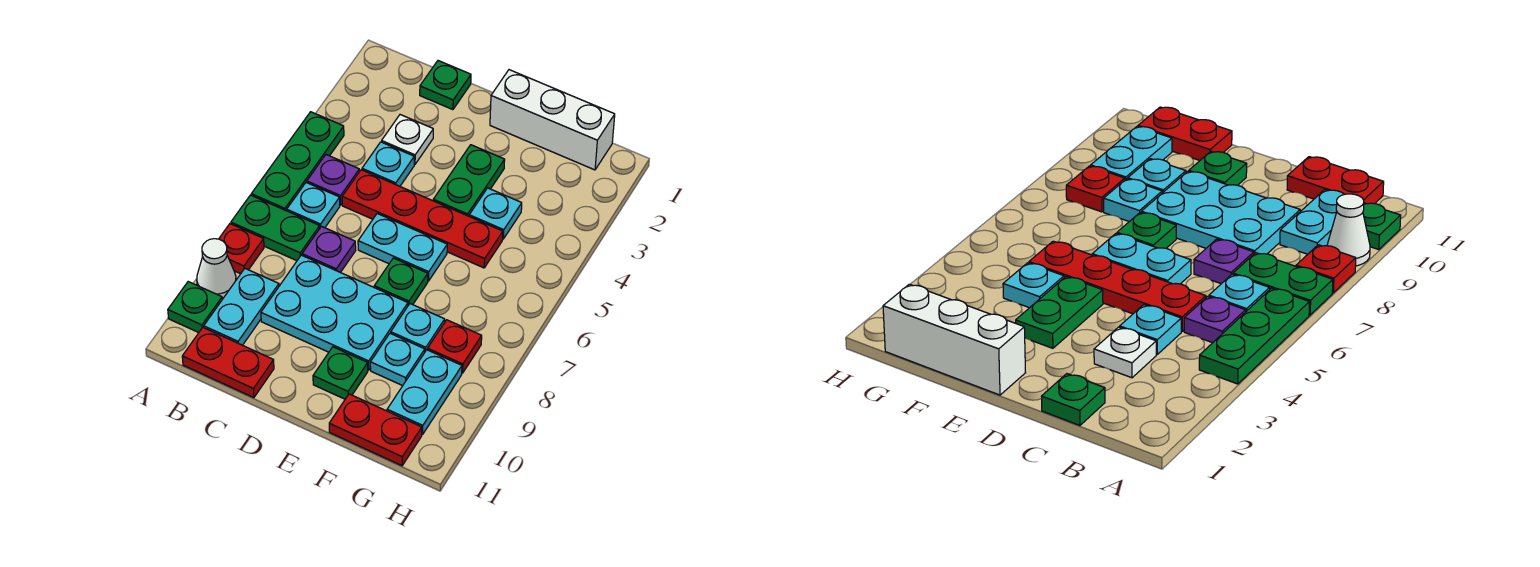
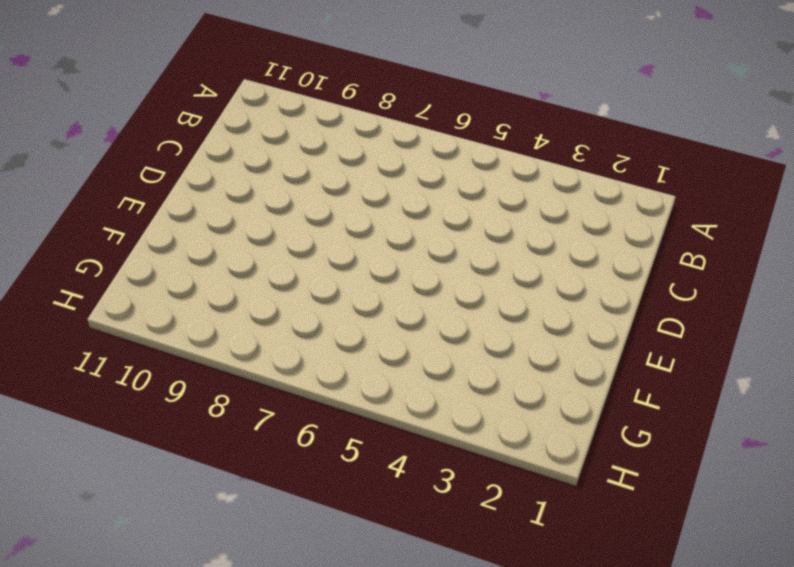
none -> green 1x3 plate [251,112,344,211]
none -> green 1x2 plate [231,195,320,261]
none -> red 1x1 plate [219,224,264,274]

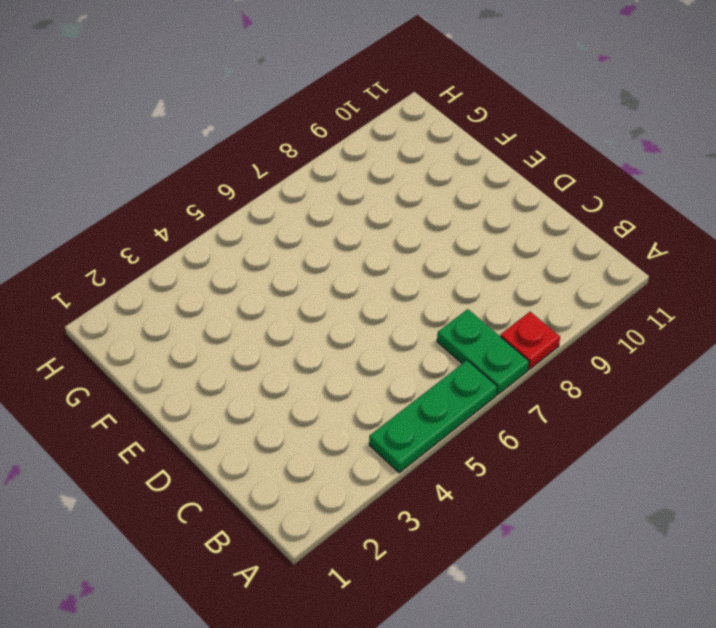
none -> white 1x1 cone [197,239,236,298]
none -> green 1x1 plate [168,282,222,333]
none -> purple 1x1 plate [307,155,359,205]

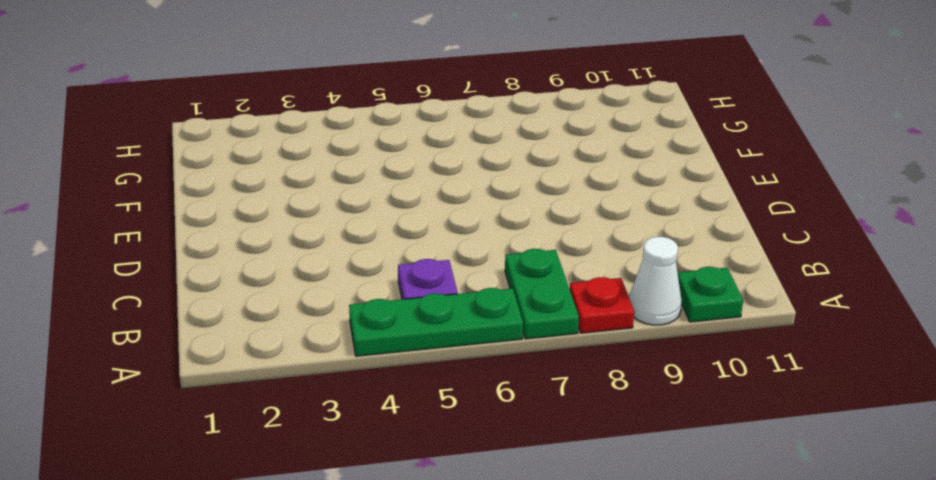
none -> cyan 1x1 plate [287,183,340,228]
none -> cyan 1x2 plate [204,269,279,345]
none -> red 1x2 plate [182,328,274,398]

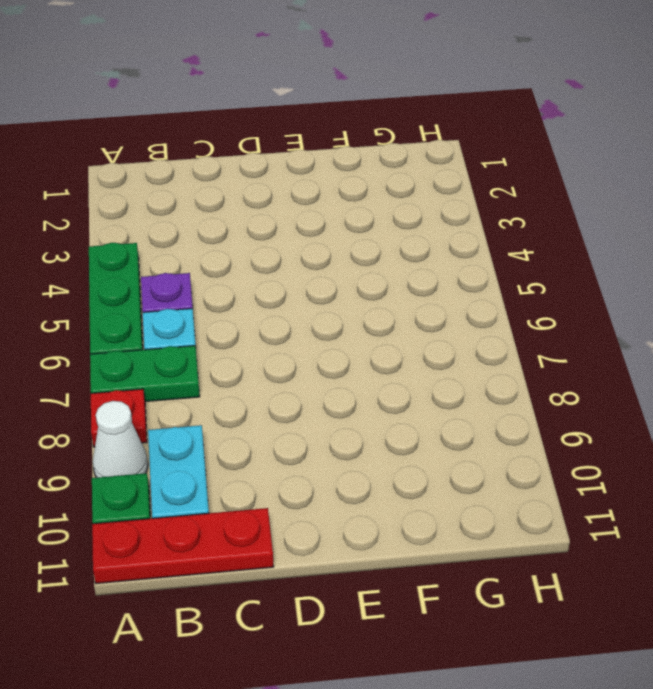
red 1x3 plate [92,508,274,584] -> red 1x2 plate [182,328,274,398]
none -> green 1x1 plate [420,61,471,110]
none -> white 1x1 plate [382,115,433,164]
none -> cyan 1x1 plate [362,142,414,186]

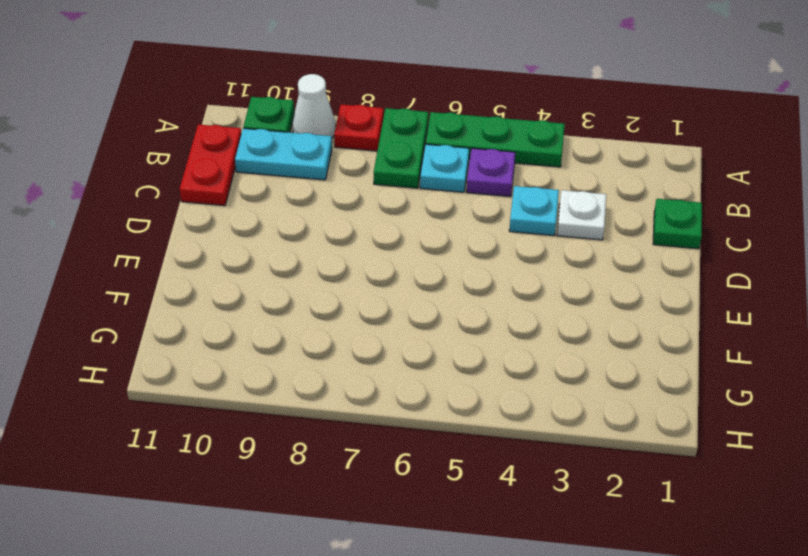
none -> red 1x4 plate [342,170,503,268]
none -> purple 1x1 plate [302,226,356,272]
none -> cyan 2x3 plate [261,255,408,370]

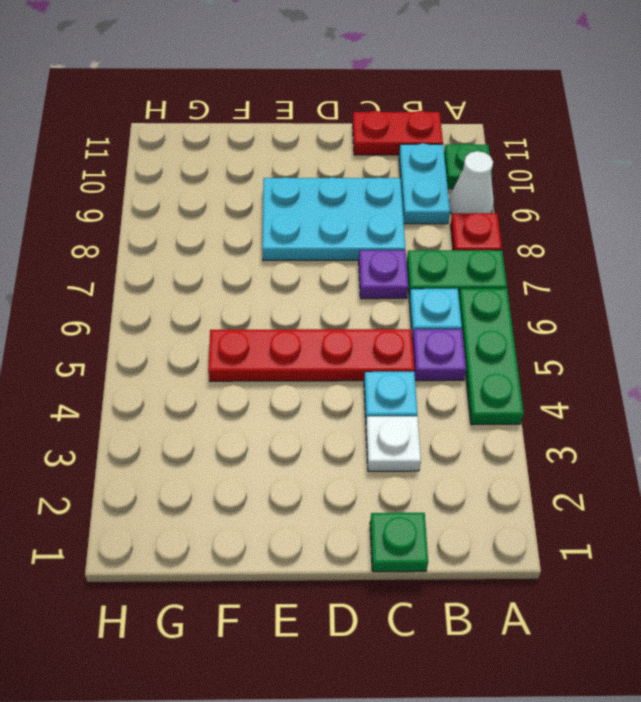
none -> cyan 1x2 plate [358,214,447,281]
none -> white 1x3 brick [490,70,615,170]
none -> green 1x2 plate [433,145,505,216]

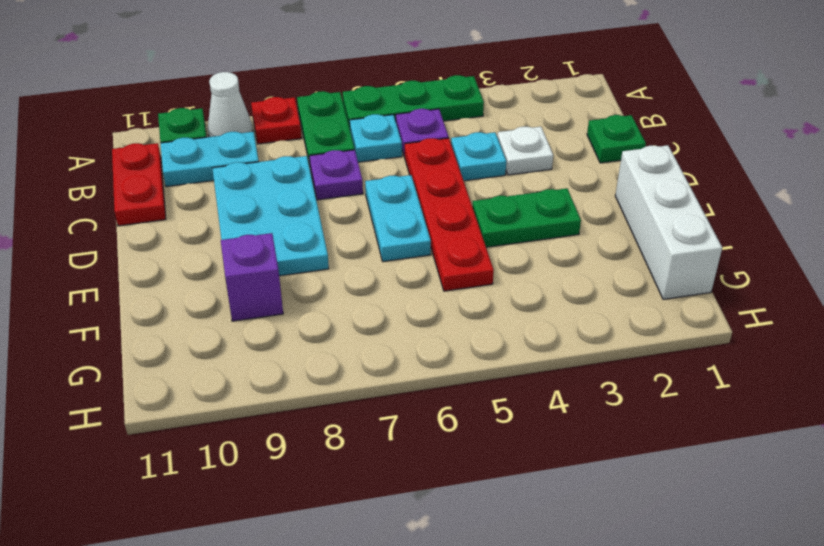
purple 1x1 brick [221,233,283,321] -> cyan 1x1 plate [370,333,425,386]
none -> green 1x1 plate [374,258,428,305]
none -> green 1x1 plate [313,347,368,399]
none -> cyan 1x1 plate [469,188,522,239]

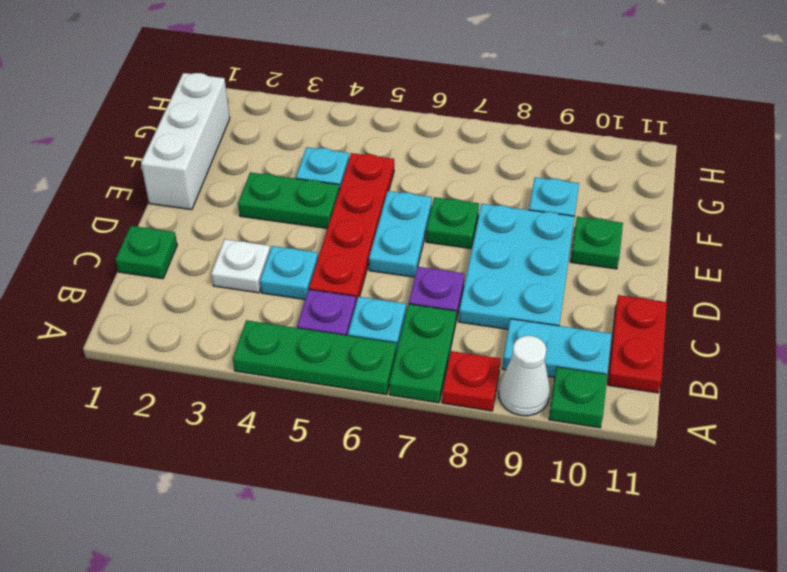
none -> cyan 1x1 plate [391,304,445,351]
none -> red 1x2 plate [329,394,422,466]
none -> red 1x1 plate [428,320,482,373]

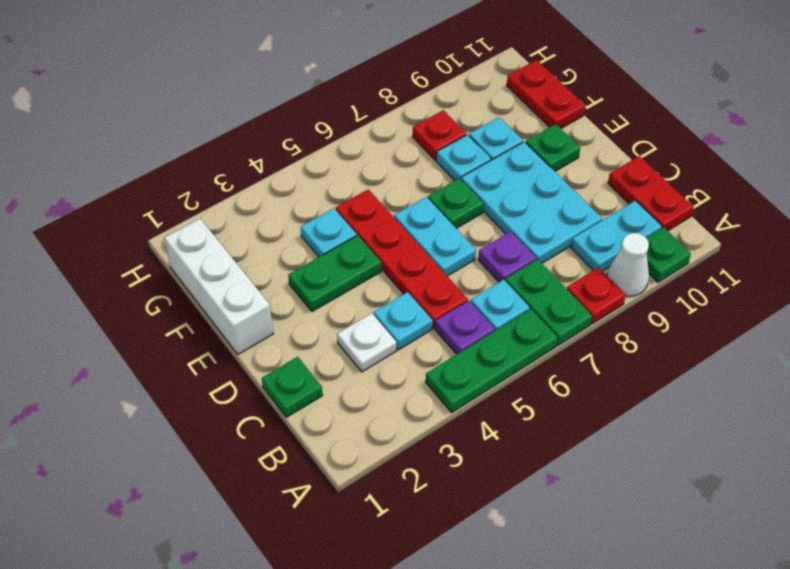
none -> cyan 1x2 plate [387,350,462,434]

